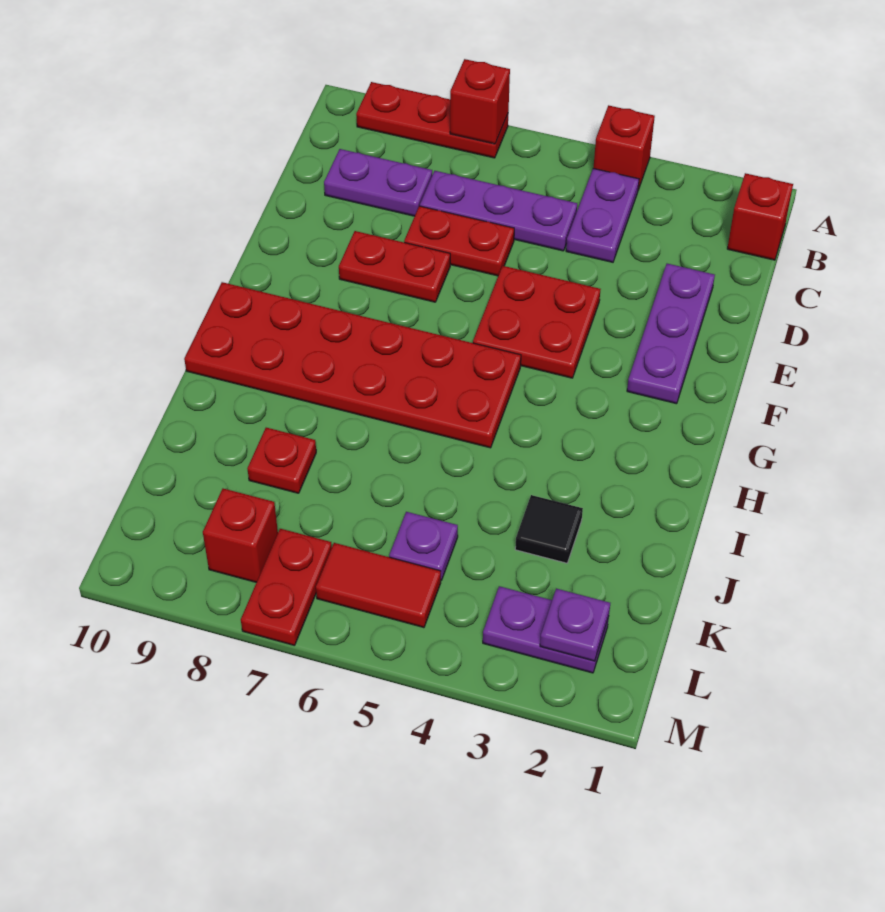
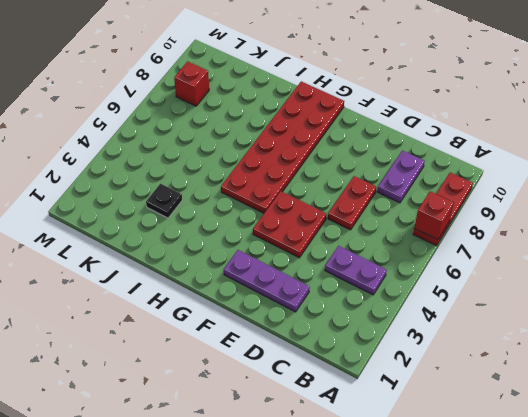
black 1x1 plate [146,184,182,218] -> black 1x1 tile [515,495,583,563]
none -> red 1x1 brick [593,105,655,190]
none -> red 1x1 brick [727,173,793,260]
none -> purple 1x3 plate [420,171,577,251]

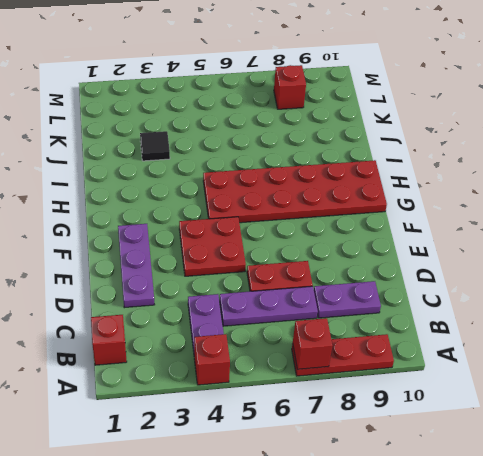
none -> red 1x2 plate [339,231,450,302]
none -> red 1x1 plate [247,428,316,493]
none -> purple 1x1 plate [389,512,458,580]

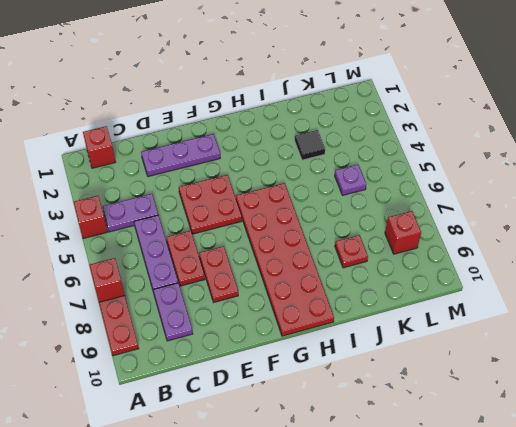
none -> purple 1x2 plate [483,586,609,673]
none -> red 1x2 tile [316,543,441,628]
none -> red 1x2 plate [241,529,332,646]

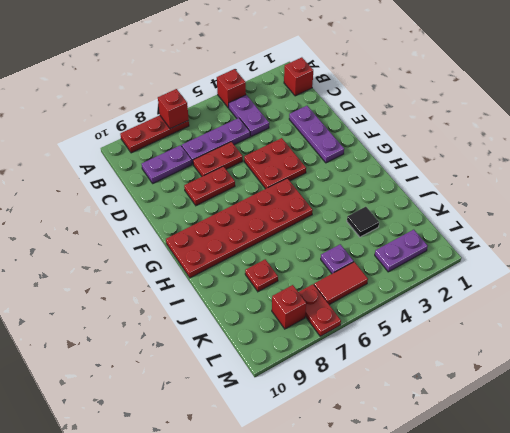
none -> purple 1x1 plate [540,589,610,661]

